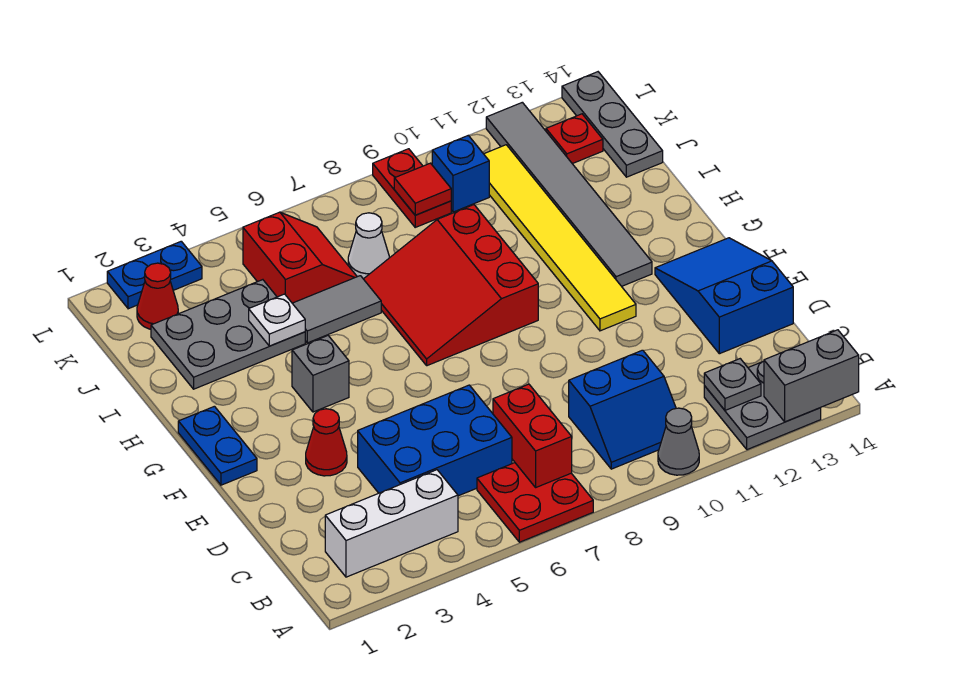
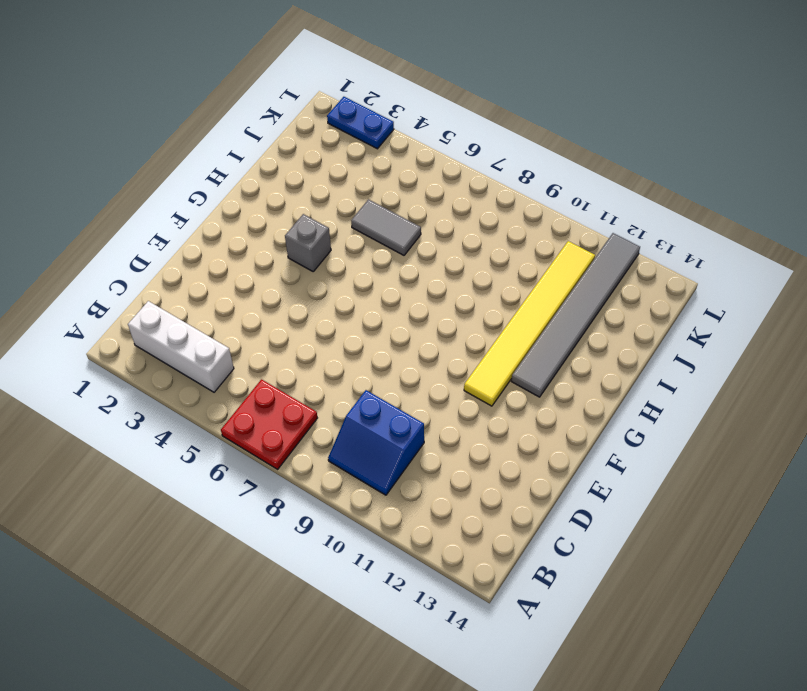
none -> grey 1x1 cone [658,408,699,475]
none -> grey 2x2 plate [704,361,821,450]
none -> blue 2x3 brick [358,385,512,496]

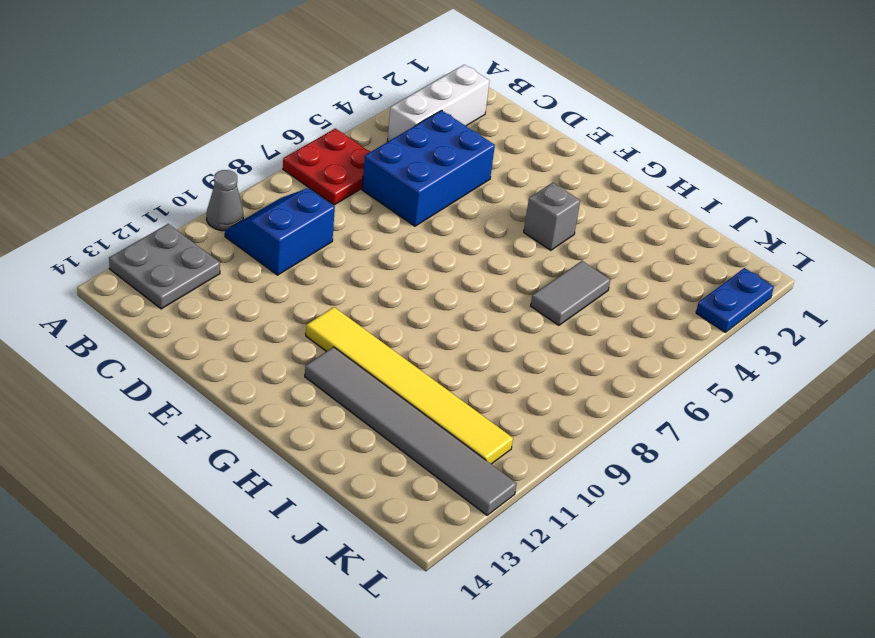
none -> blue 2x3 slope [655,238,793,354]
none -> red 1x1 cone [306,409,347,476]
none -> blue 1x2 plate [178,406,257,485]

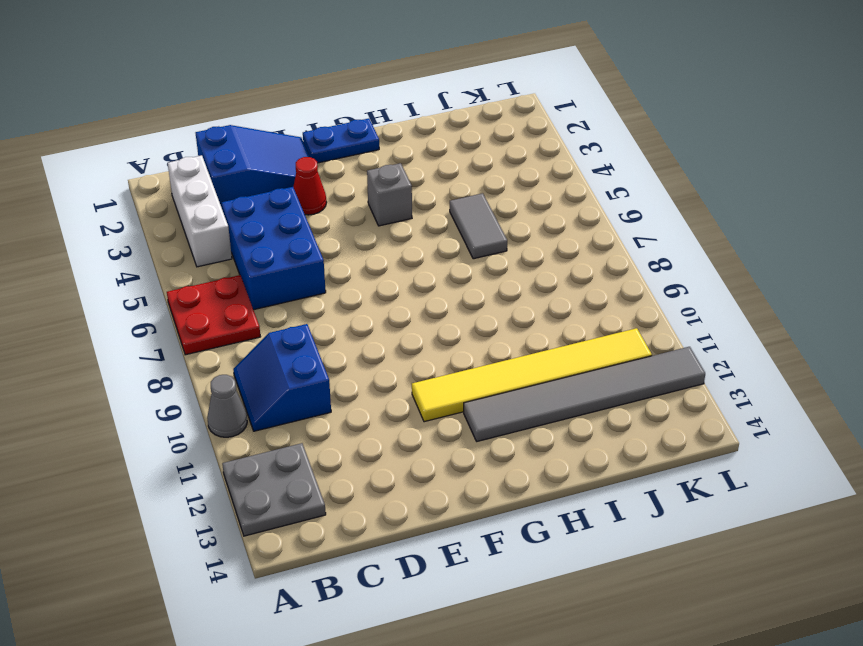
blue 2x3 slope [196,125,310,208] -> blue 2x3 slope moved to [655,238,793,354]
none -> red 3x3 slope [364,205,538,366]
none -> grey 2x3 plate [151,280,305,389]
none -> red 2x2 slope [243,212,357,303]

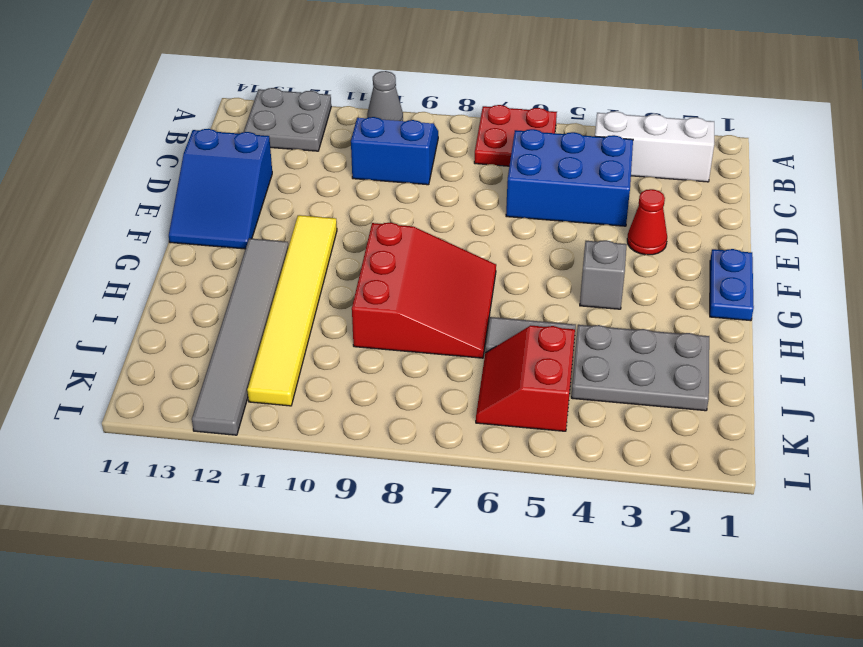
none -> white 1x1 cone [348,213,389,279]
none -> grey 1x3 plate [562,72,663,177]
none -> red 1x1 cone [137,263,178,329]

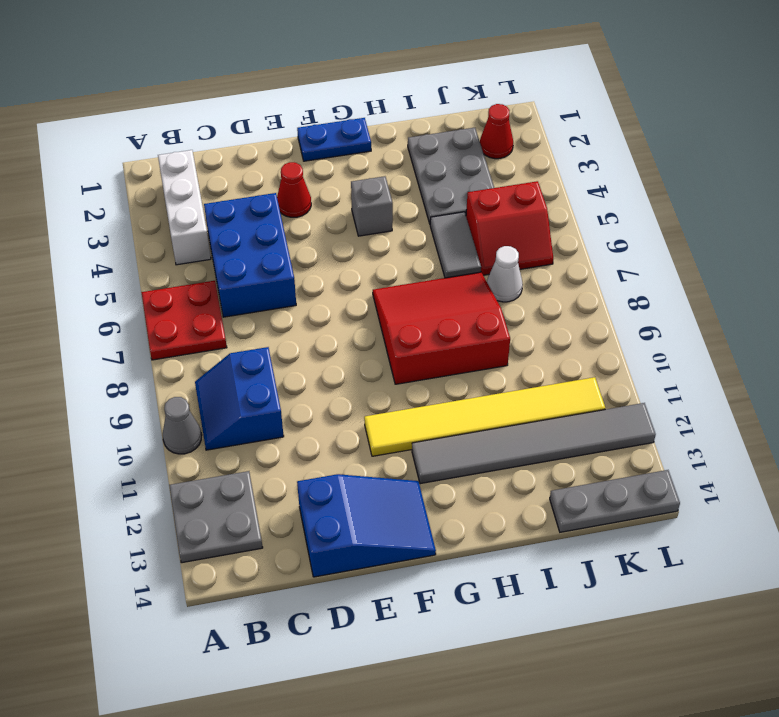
none -> red 1x2 plate [373,149,451,227]
none -> blue 1x1 brick [432,135,489,212]
none -> red 1x1 plate [546,114,603,164]

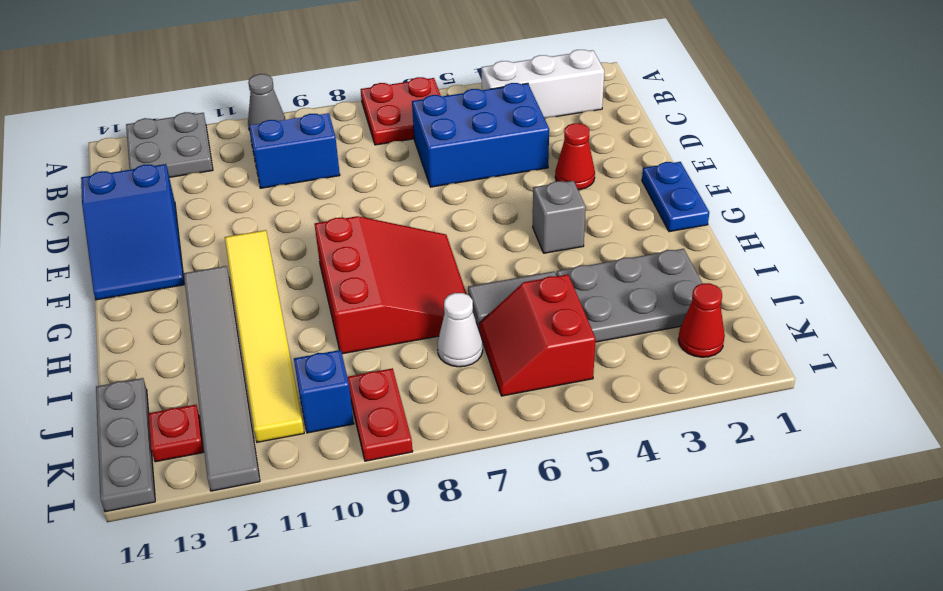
none -> blue 1x2 plate [107,241,202,309]
none -> grey 1x2 brick [764,330,859,422]
none -> red 1x2 brick [493,384,572,487]

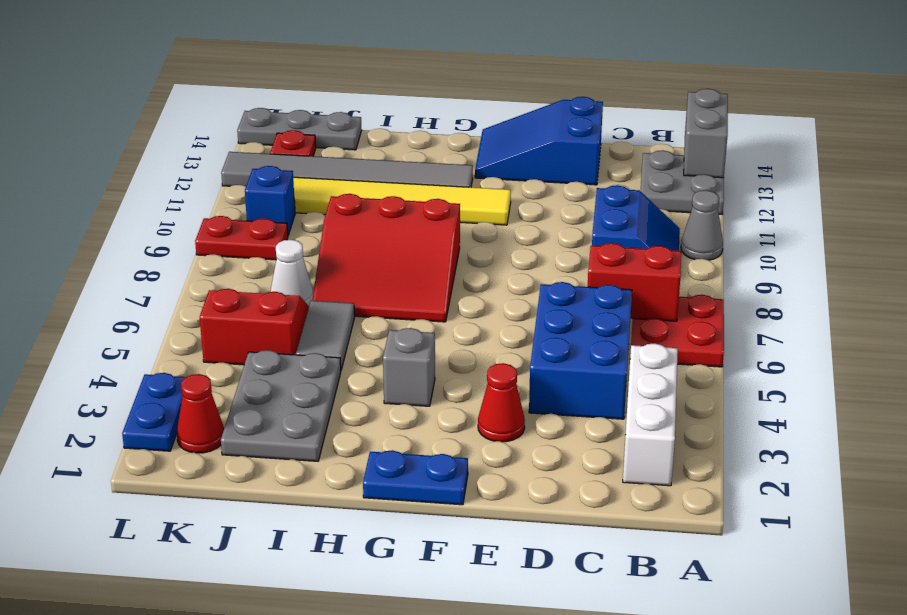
none -> grey 1x1 plate [704,359,761,410]
none -> white 1x1 plate [249,294,305,346]
none -> red 1x1 tile [394,163,451,215]

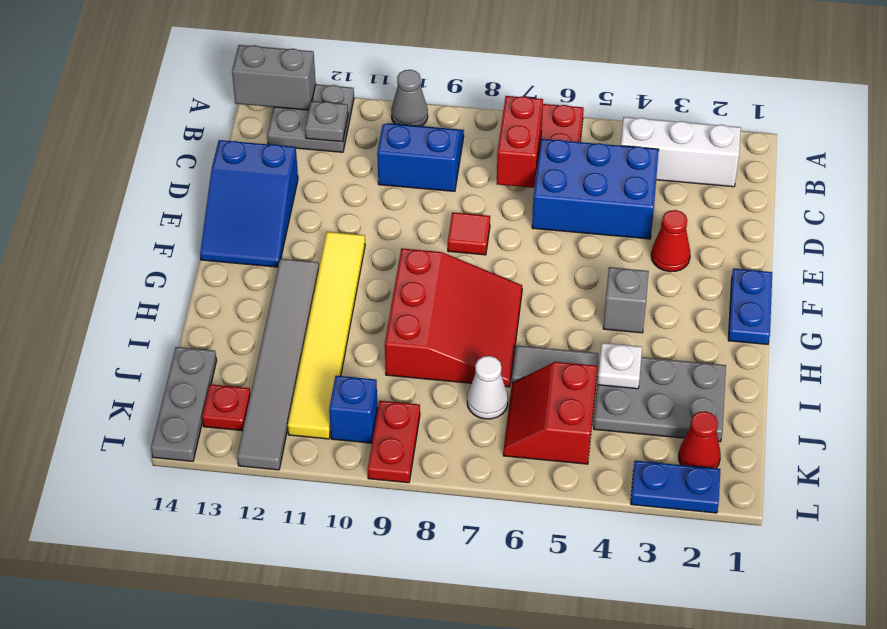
red 1x1 tile [448,212,490,255] -> red 1x1 tile moved to [394,163,451,215]

